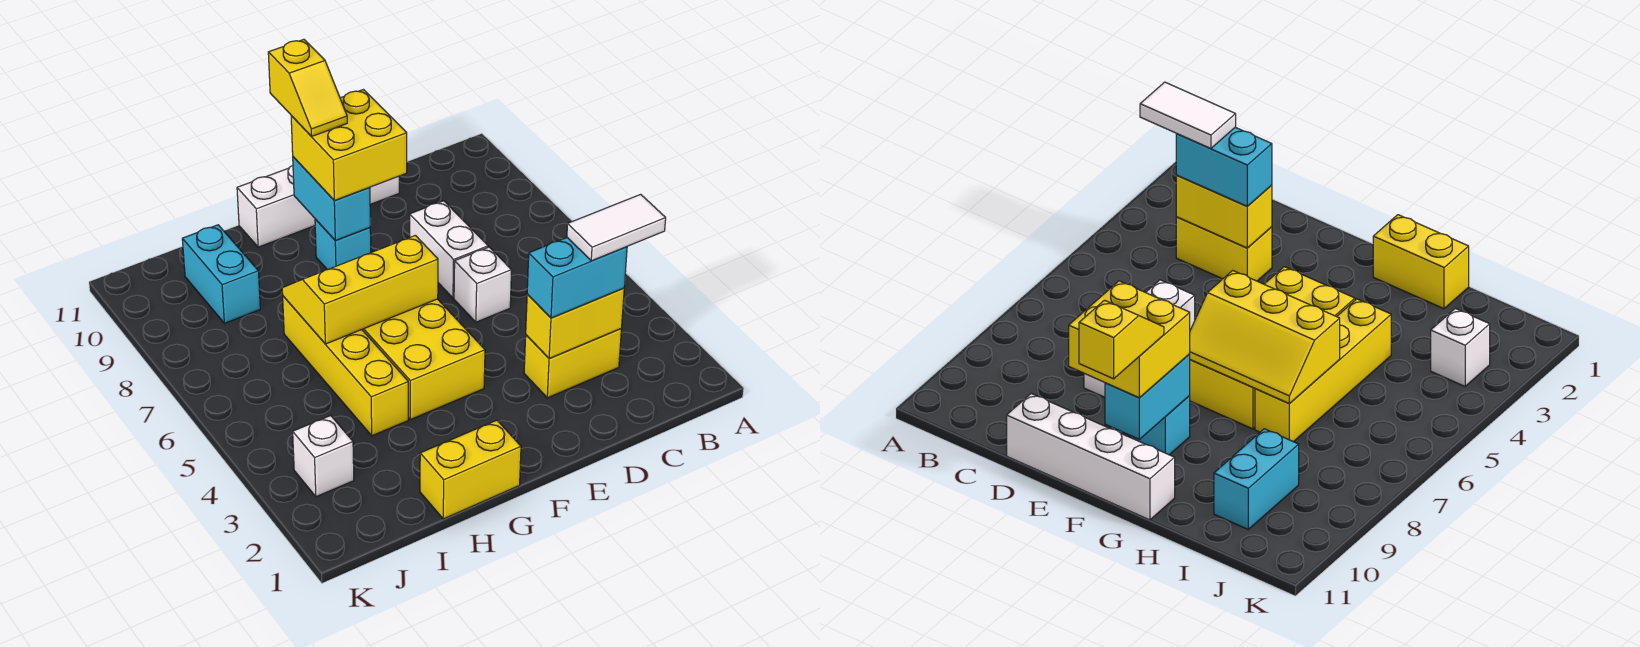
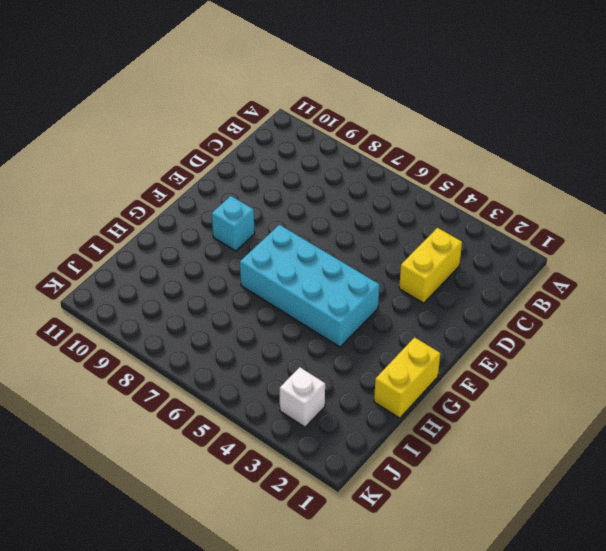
cyan 2x4 brick [240,225,379,347] -> yellow 2x4 brick [362,299,485,420]
none -> white 1x1 brick [454,247,512,322]
none -> white 1x2 brick [410,201,488,298]
none -> white 1x4 brick [237,165,399,247]

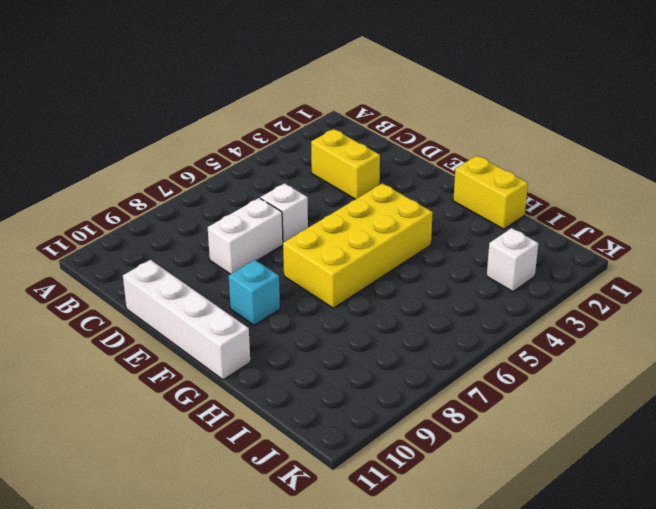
none -> yellow 1x4 brick [283,296,408,436]
none -> cyan 1x2 brick [182,225,260,323]
none -> yellow 1x2 brick [526,288,624,359]

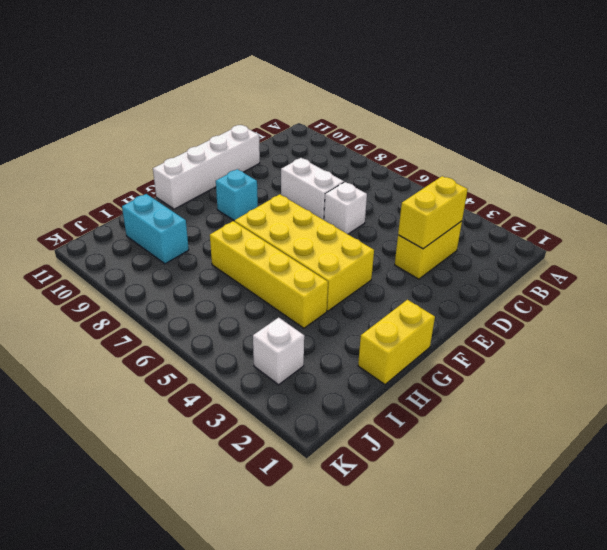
none -> yellow 2x3 slope [282,235,438,344]
none -> cyan 1x2 brick [293,157,370,241]
none -> cyan 1x2 brick [527,238,627,318]

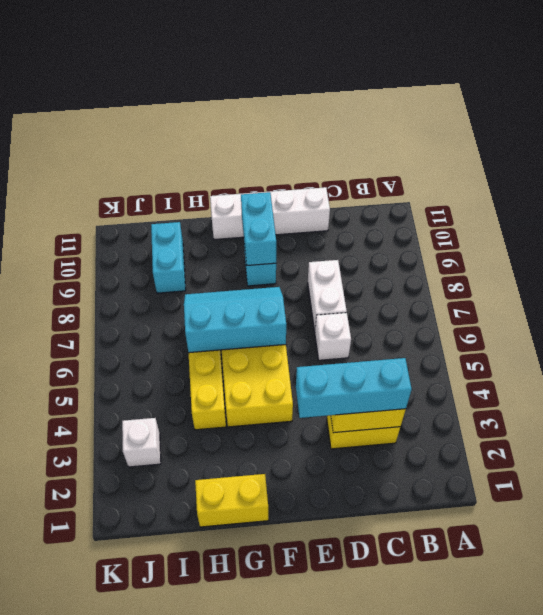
cyan 1x3 brick [296,358,412,418] -> cyan 1x2 brick [527,238,627,318]
cyan 2x3 slope [184,287,286,353] -> yellow 2x3 slope [282,235,438,344]
none -> yellow 2x2 brick [291,90,407,201]
none -> white 1x2 tile [567,194,666,261]
none -> yellow 1x2 slope [268,39,347,137]

